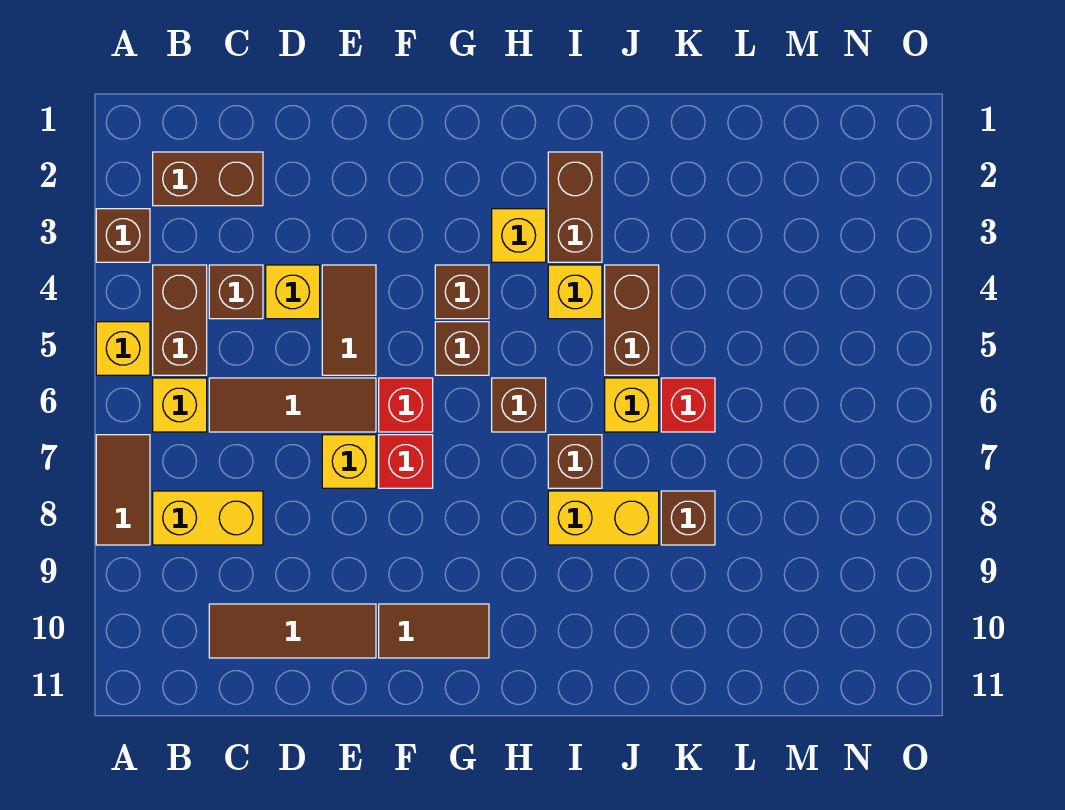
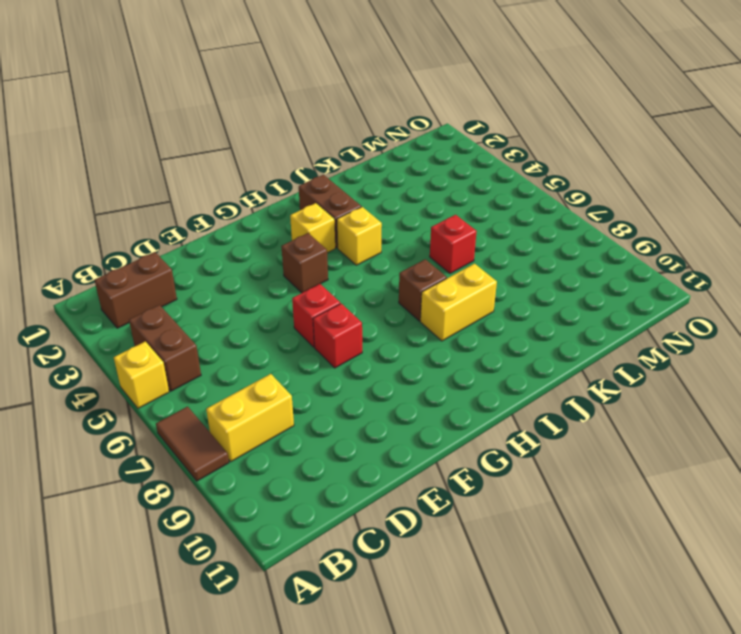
none -> brown 1x1 brick [96,209,150,262]
none -> yellow 1x1 brick [153,378,207,432]
none -> brown 1x1 brick [209,265,263,319]

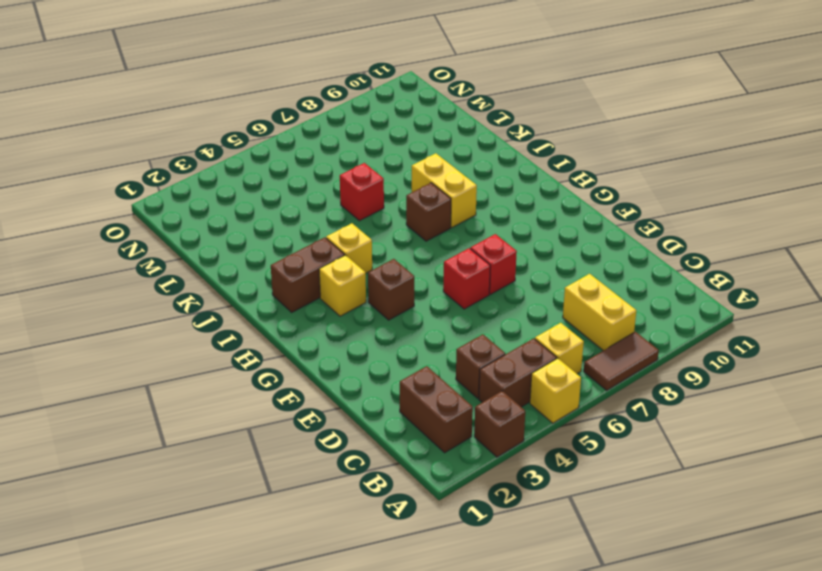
none -> brown 1x3 tile [209,378,376,432]
none -> brown 1x3 tile [209,604,376,658]
none -> yellow 1x1 brick [266,265,320,319]

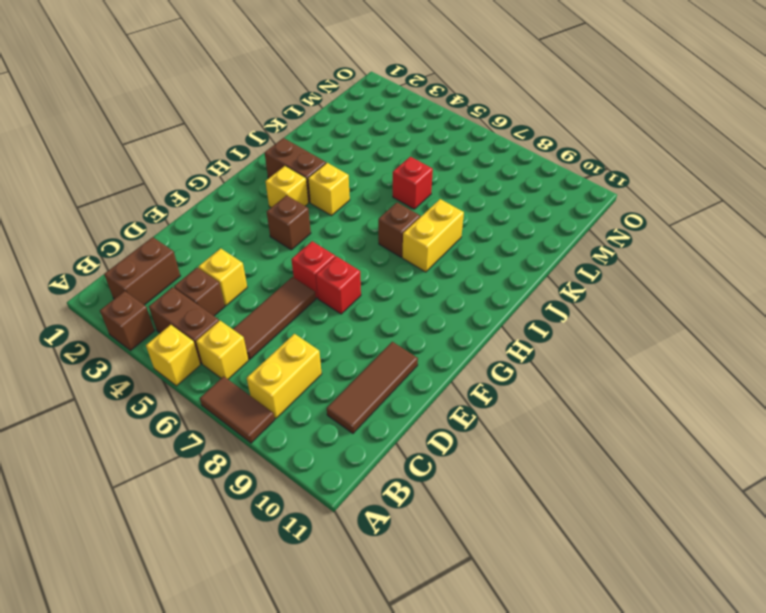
none -> brown 1x2 tile [322,265,376,375]
none -> yellow 1x1 brick [322,435,376,488]
none -> brown 1x2 tile [379,604,489,658]

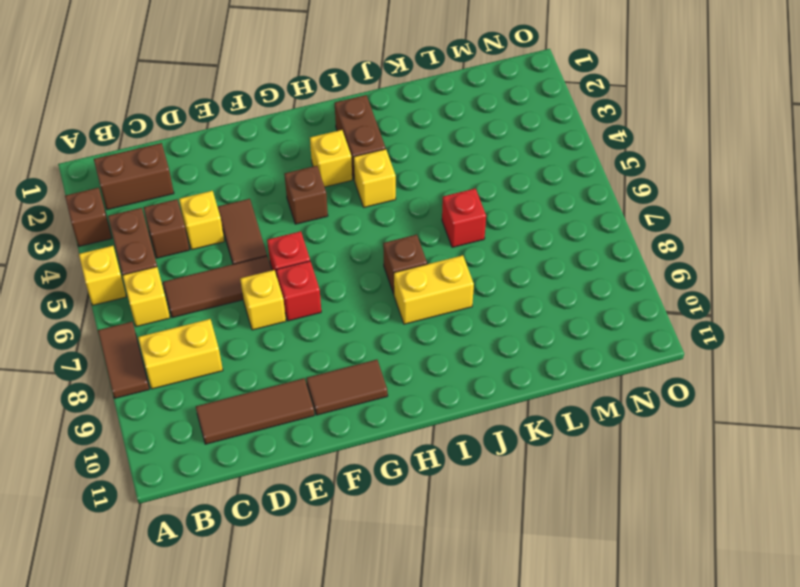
none -> brown 1x1 brick [435,322,489,375]
none -> brown 1x1 brick [492,378,546,432]
none -> brown 1x2 brick [605,265,659,375]

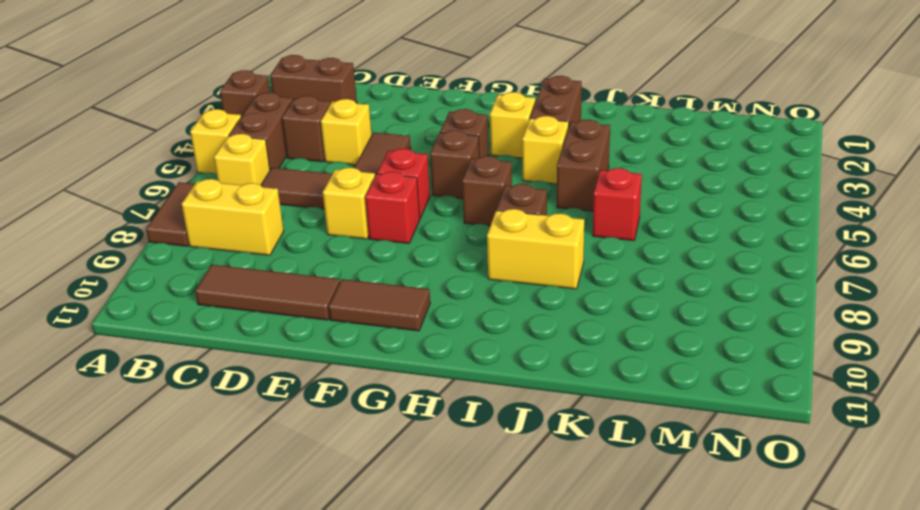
none -> yellow 1x1 brick [605,378,659,432]
none -> brown 1x1 brick [661,491,715,545]

